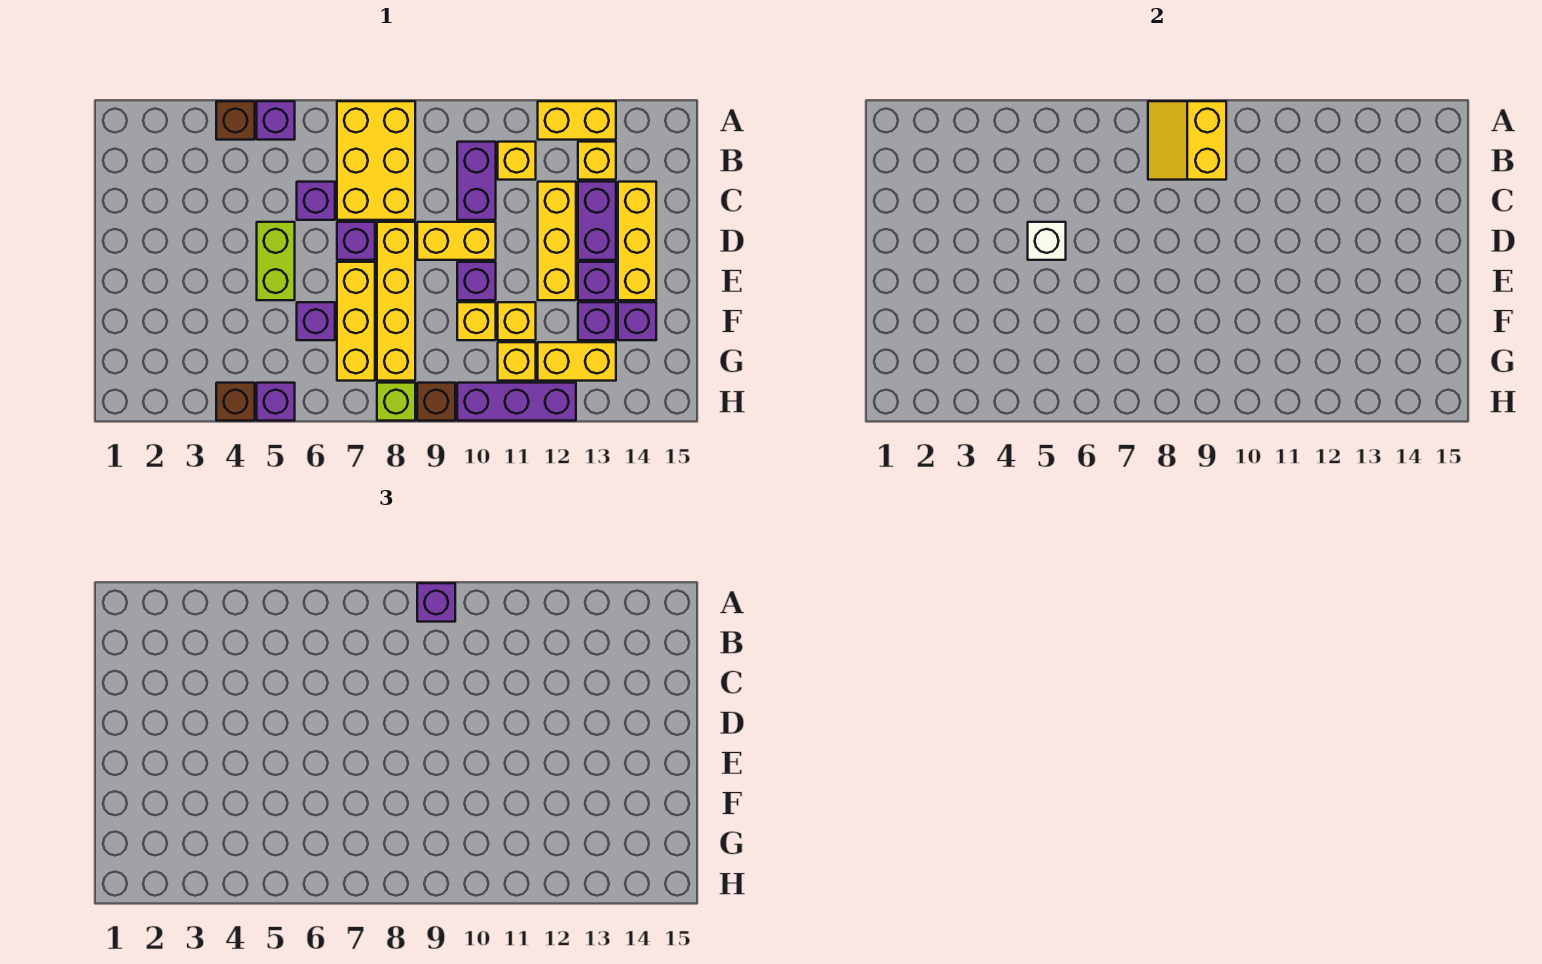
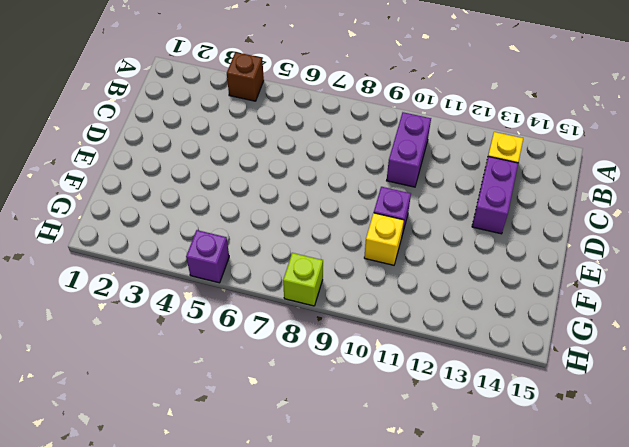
none -> purple 1x1 brick [257,101,295,140]
none -> yellow 2x3 brick [337,101,415,220]
none -> yellow 1x2 brick [538,101,616,140]
none -> yellow 1x1 brick [498,142,536,180]

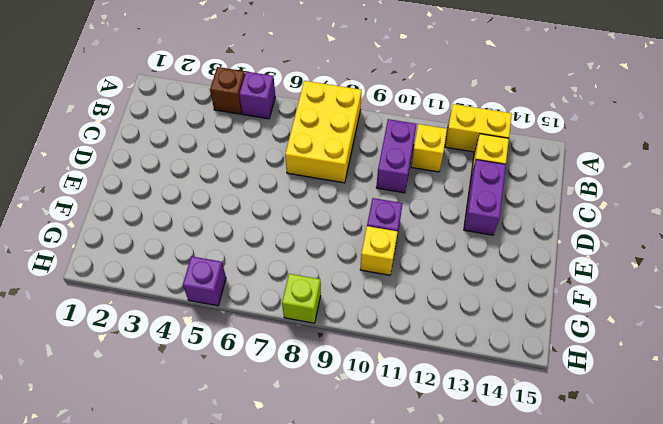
none -> purple 1x1 brick [297,182,335,220]
none -> yellow 1x3 brick [538,182,576,300]
none -> yellow 1x3 brick [618,182,656,300]
none -> lime 1x2 brick [257,222,295,300]

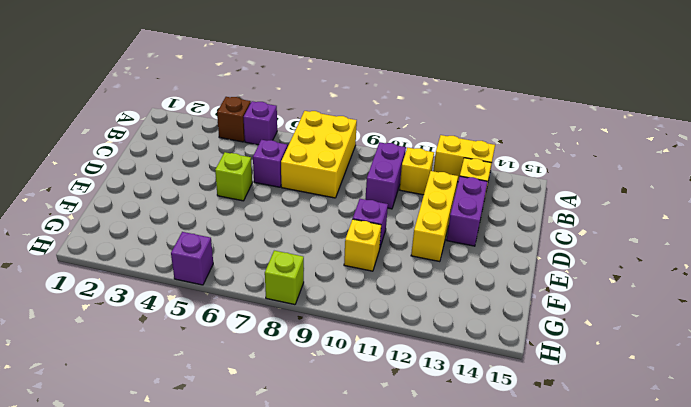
lime 1x1 brick [215,152,252,201] -> lime 1x2 brick [257,222,295,300]
none -> yellow 1x3 brick [618,182,656,300]
none -> purple 1x1 brick [337,222,375,260]
none -> yellow 1x4 brick [377,222,415,381]
none -> yellow 1x2 brick [417,222,496,260]

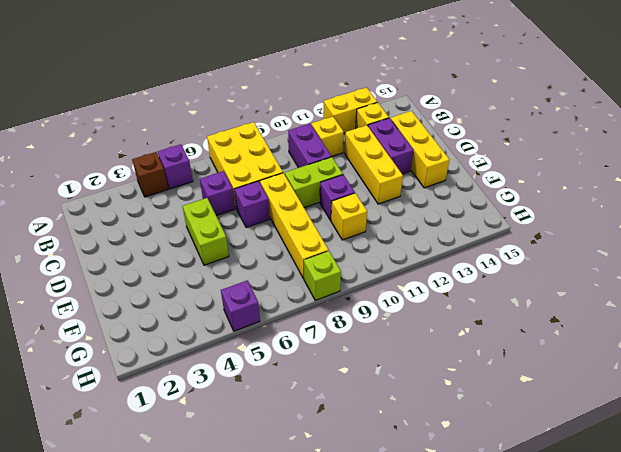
lime 1x2 brick [285,157,343,208] -> yellow 1x2 brick [417,222,496,260]
none -> yellow 1x3 brick [337,262,375,381]
none -> purple 1x1 brick [578,262,616,300]
none -> purple 1x1 brick [297,302,335,340]
none -> yellow 1x1 brick [498,302,536,340]

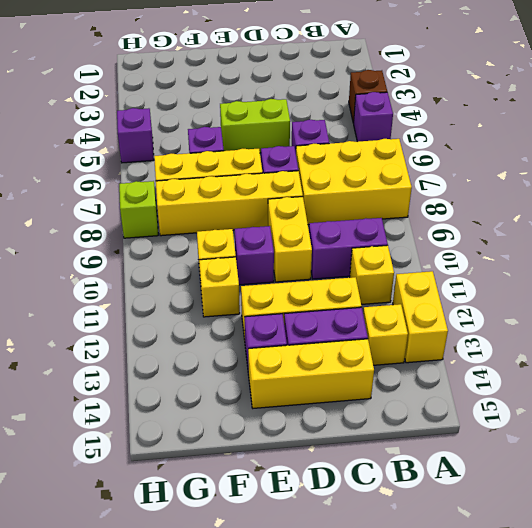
none -> purple 1x1 brick [578,302,616,340]
none -> purple 1x1 brick [618,302,656,340]
none -> yellow 1x1 brick [498,342,536,381]
none -> yellow 1x2 brick [538,342,616,381]

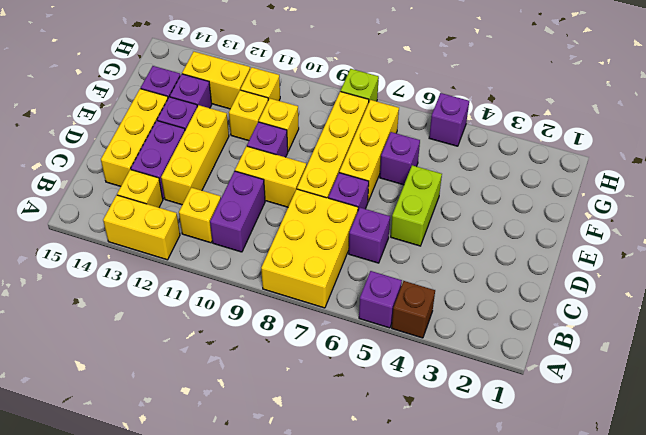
none -> brown 1x1 brick [216,383,255,421]
none -> brown 1x1 brick [417,383,455,421]
none -> purple 1x3 brick [457,383,576,421]
none -> yellow 2x2 slope [1148,101,1226,180]

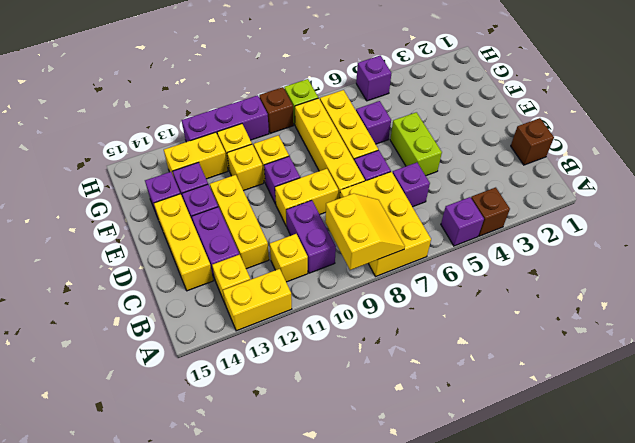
brown 1x1 brick [511,118,554,165] -> brown 1x1 brick moved to [216,383,255,421]
none -> white 1x1 brick [1028,222,1066,260]
none -> purple 1x1 brick [417,583,455,622]

